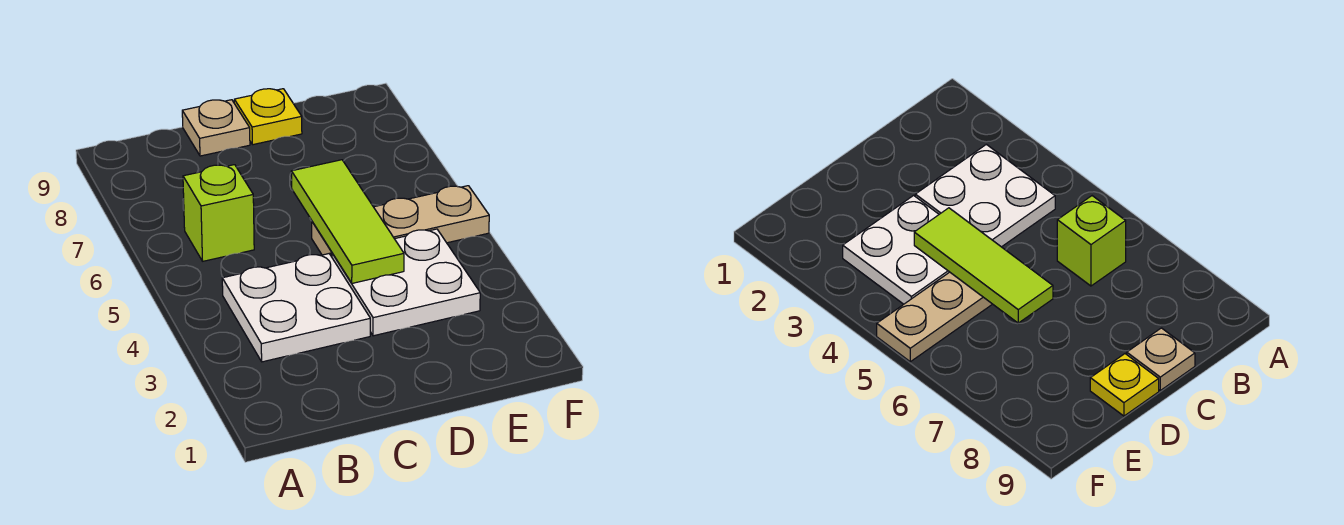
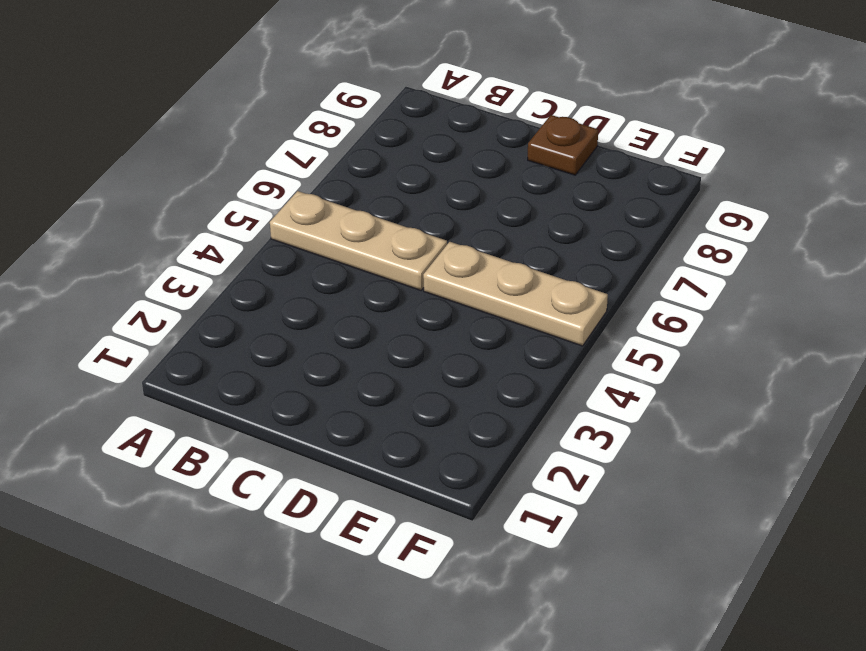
tan 1x3 plate [270,191,447,290] -> none
brown 1x1 plate [528,115,598,175] -> yellow 1x1 plate [234,89,302,145]
none -> white 2x2 plate [222,254,370,362]
none -> lime 1x1 brick [183,165,254,261]

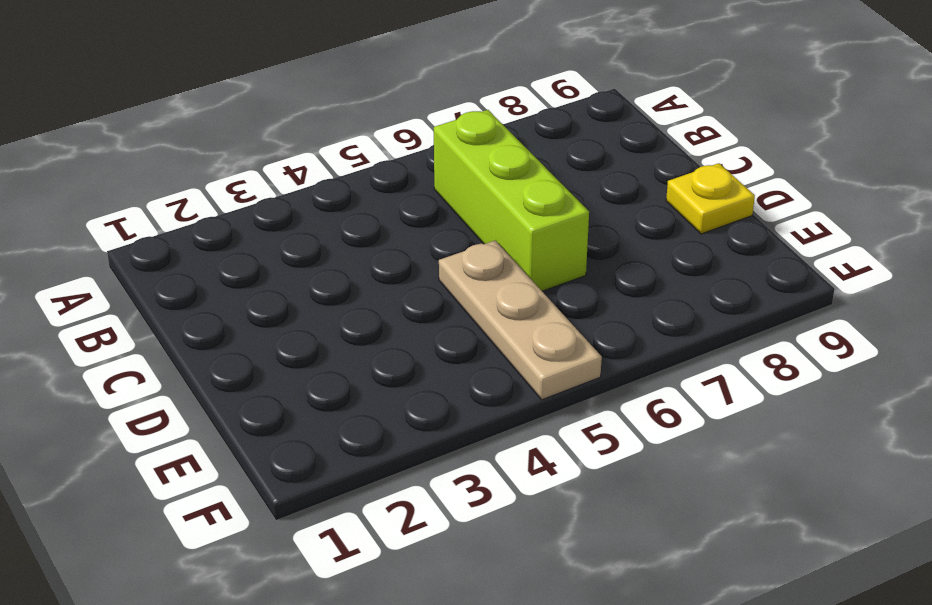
lime 1x3 brick [434,110,589,291] -> lime 1x1 brick [183,165,254,261]
none -> white 2x2 plate [222,254,370,362]
none -> tan 1x1 plate [182,100,250,156]

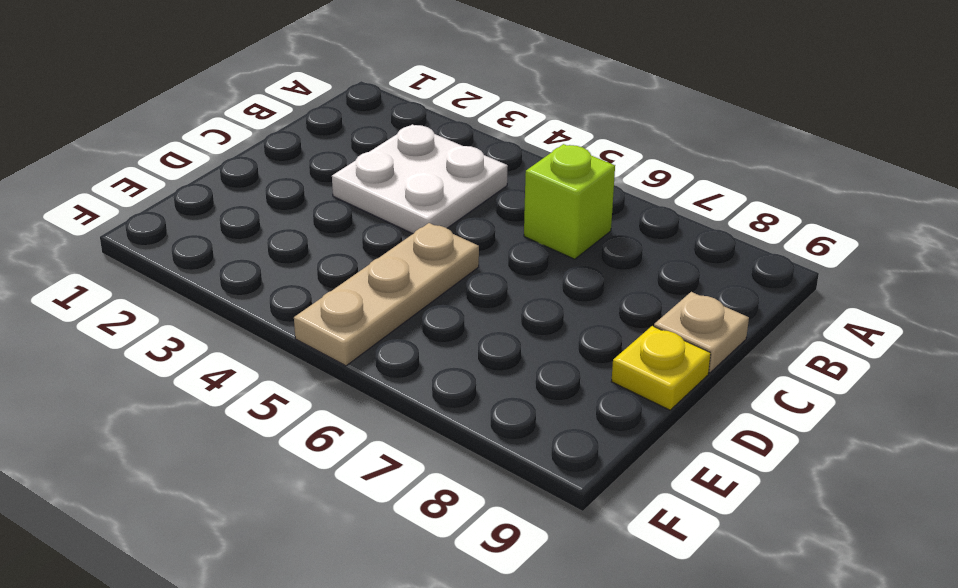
none -> white 2x2 plate [332,229,480,336]
none -> lime 1x3 tile [291,160,404,283]

